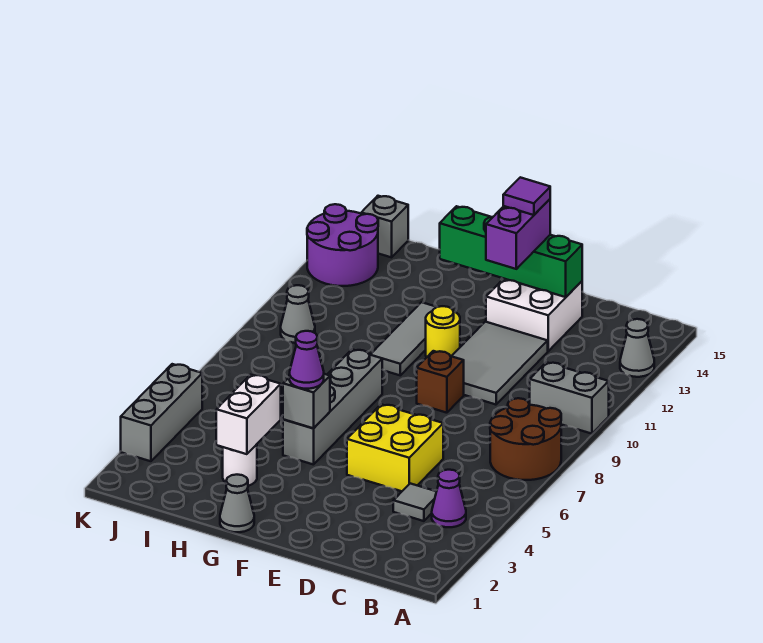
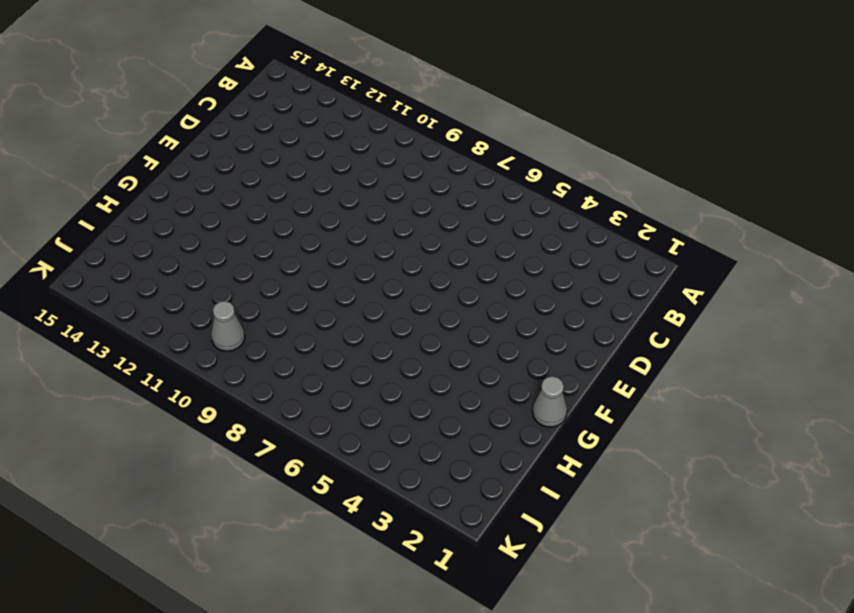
none -> brown 2x2 round brick [490,398,561,480]
none -> grey 1x2 brick [530,362,609,434]
none -> grey 1x1 cone [620,319,654,377]

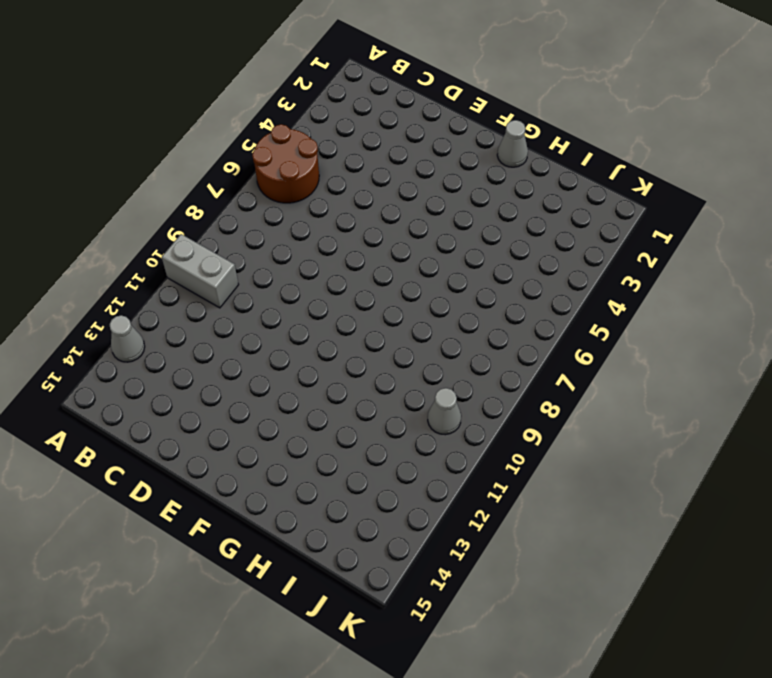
brown 2x2 round brick [252,124,319,203] -> brown 2x2 round brick moved to [490,398,561,480]
none -> purple 1x1 cone [432,470,466,527]
none -> grey 1x1 tile [393,483,436,521]
none -> yellow 2x2 brick [347,404,443,491]

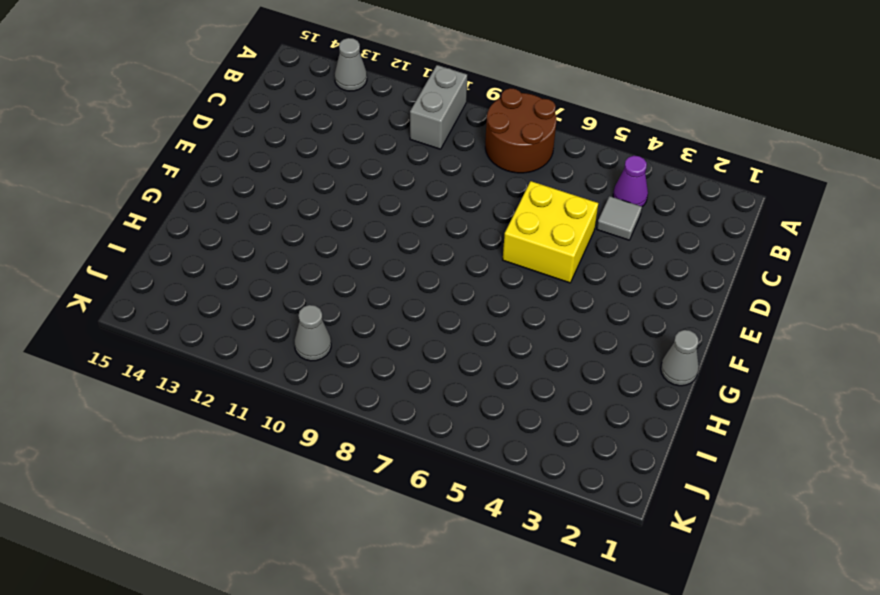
none -> grey 2x3 tile [452,322,548,405]
none -> white 2x2 brick [486,279,582,351]
none -> brown 1x1 brick [417,351,464,413]

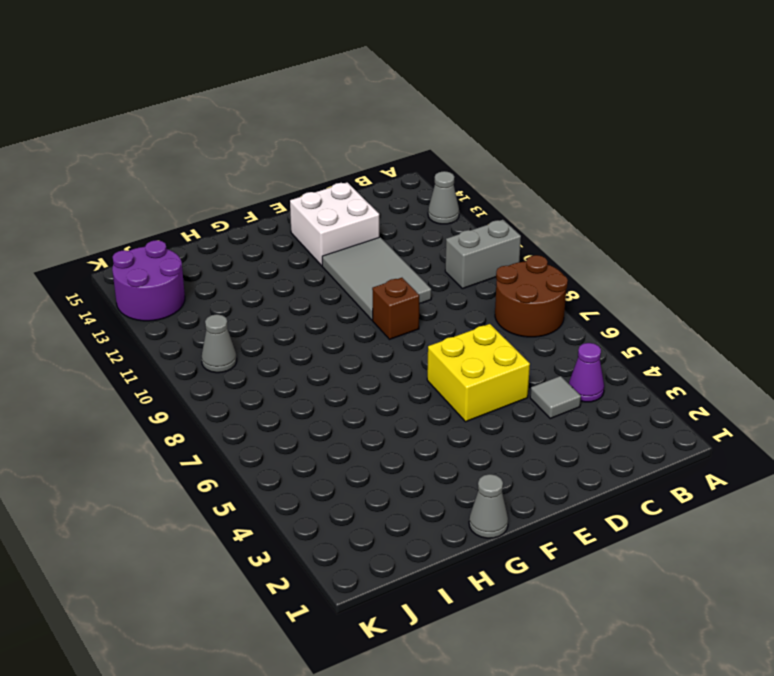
none -> yellow 1x1 round brick [426,306,460,357]
none -> grey 1x4 brick [283,349,382,465]
none -> grey 1x3 tile [370,302,436,375]

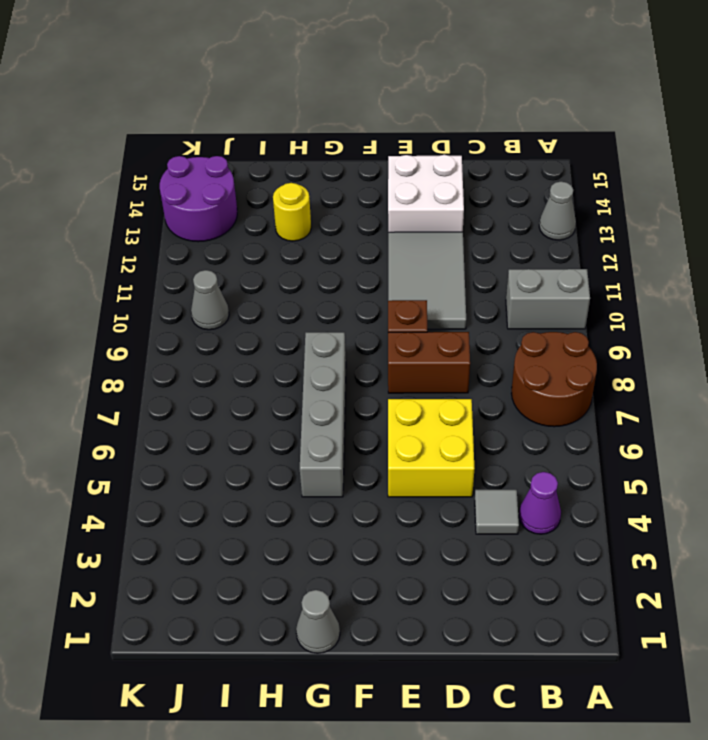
brown 1x2 brick [388,332,470,393] -> none
yellow 1x1 round brick [273,183,311,241] -> yellow 1x1 round brick moved to [426,306,460,357]
none -> grey 1x3 tile [370,302,436,375]
none -> white 1x1 round brick [223,444,257,486]
none -> grey 1x1 brick [361,196,408,257]

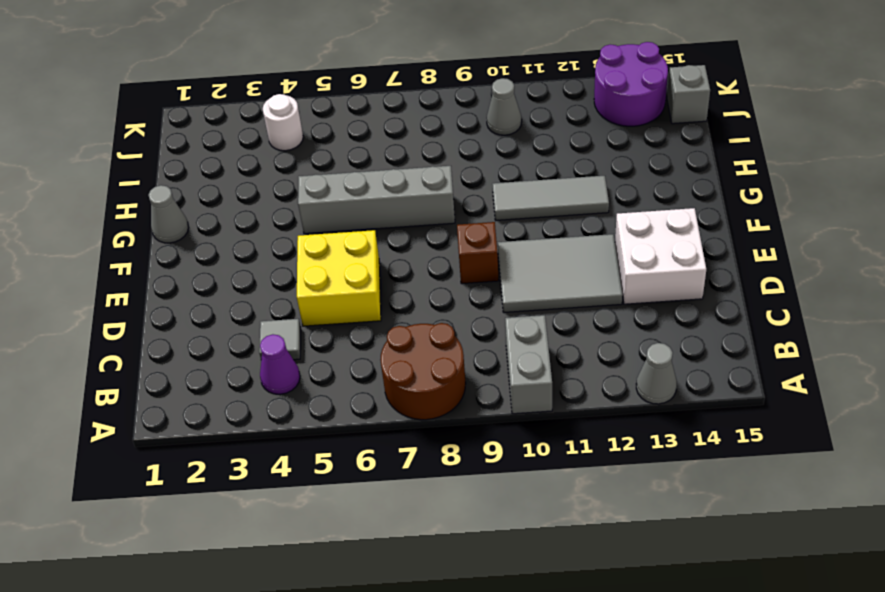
white 1x1 round brick [263,94,303,151] -> white 1x1 round brick moved to [223,444,257,486]
none -> yellow 1x1 round brick [426,306,460,357]
none -> grey 1x3 brick [121,364,202,461]
none -> green 1x4 brick [440,206,582,297]

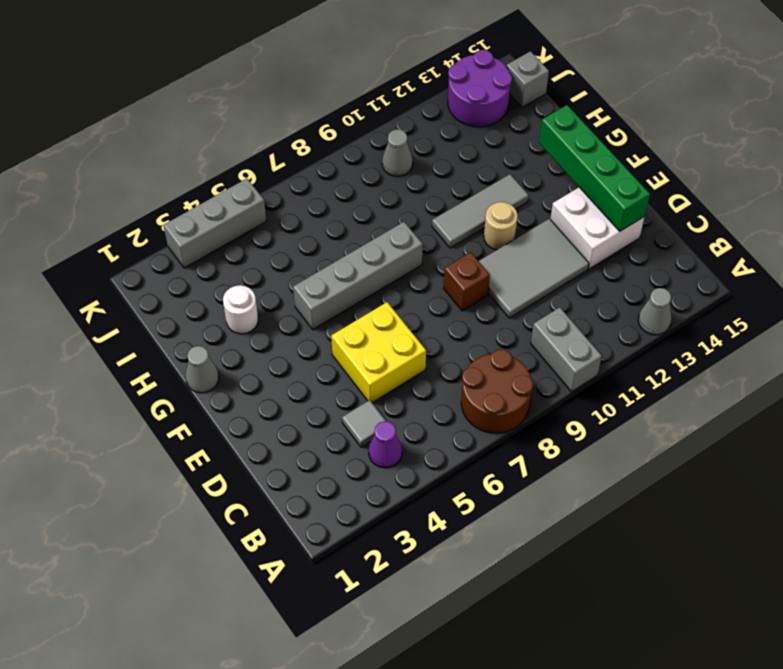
tan 1x1 round brick [484,202,518,250] -> yellow 1x1 round brick [426,306,460,357]
none -> grey 1x1 brick [283,374,330,428]
none -> white 1x2 brick [216,375,281,454]
none -> purple 1x2 brick [486,199,550,269]

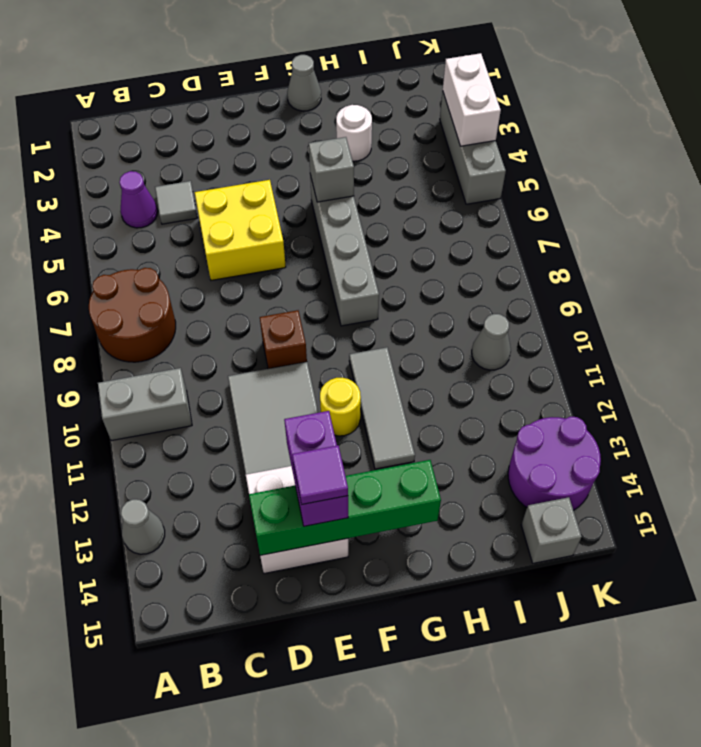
white 1x2 brick [443,53,501,146] -> white 1x2 brick moved to [216,375,281,454]
none -> purple 1x1 cone [289,331,324,389]

